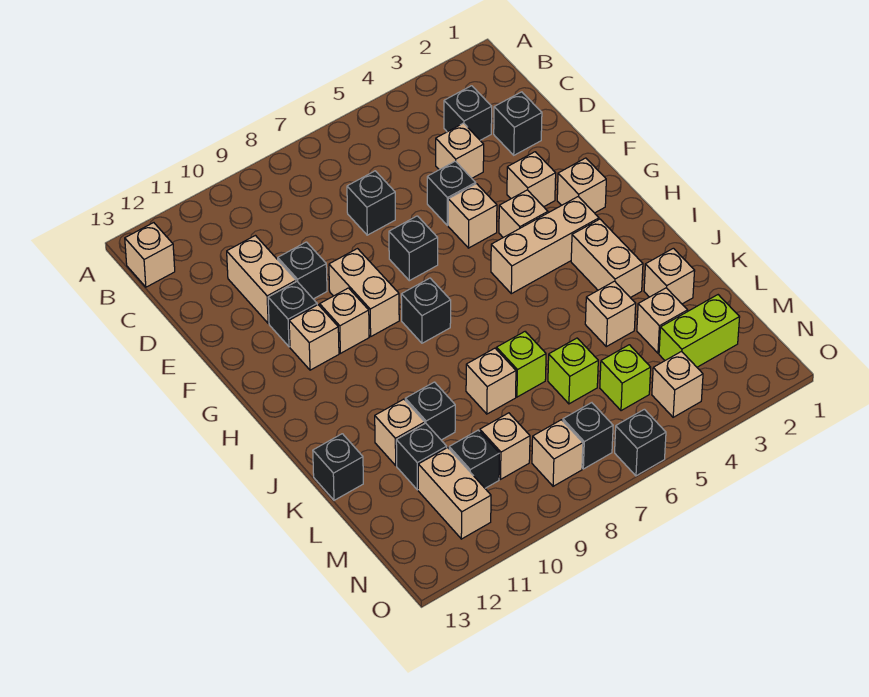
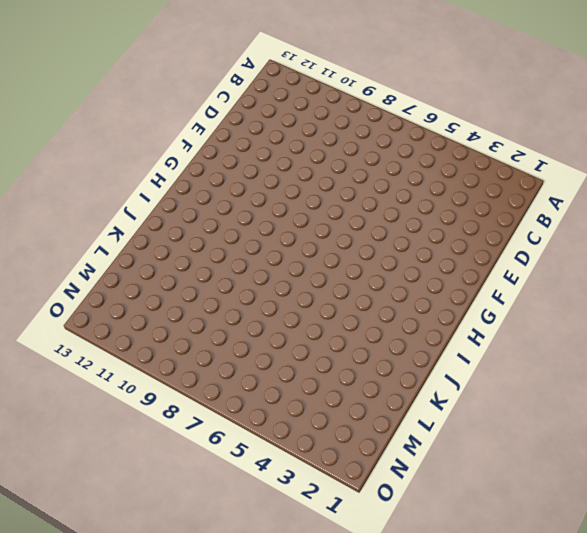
none -> tan 1x1 brick [125,223,175,287]
none -> black 1x1 brick [444,86,492,140]
none -> black 1x1 brick [494,92,542,155]
none -> tan 1x1 brick [436,123,484,178]

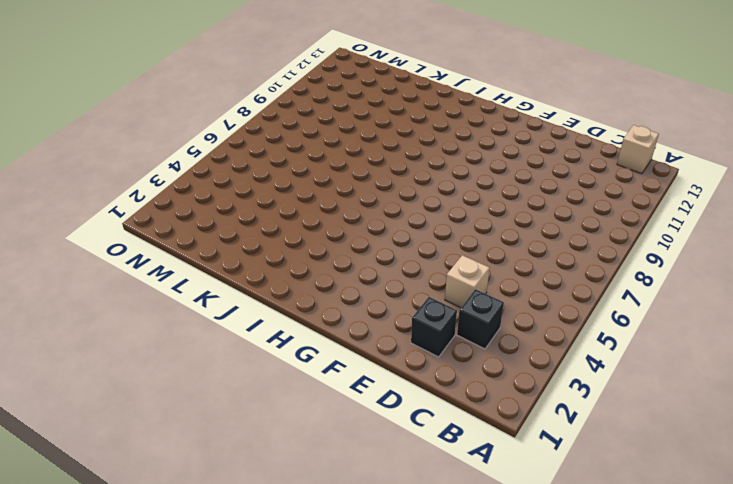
none -> black 1x1 brick [347,171,395,235]
none -> tan 1x2 brick [227,236,296,323]
none -> black 1x1 brick [427,161,476,225]
none -> black 1x1 brick [278,242,327,299]

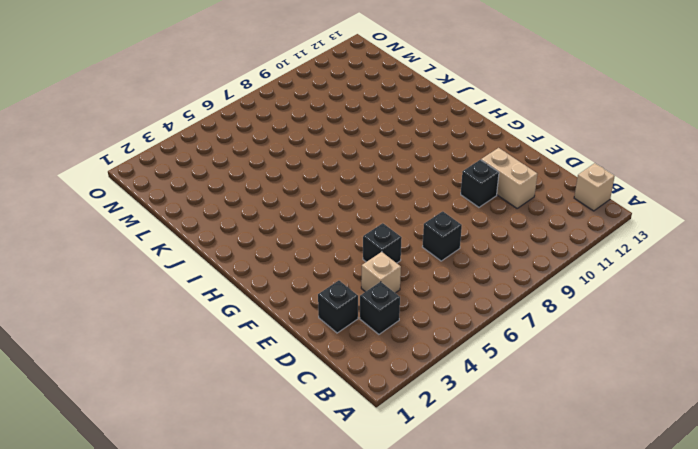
none -> tan 1x1 brick [507,152,556,207]
none -> tan 1x1 brick [448,184,497,248]
none -> black 1x1 brick [389,216,438,281]
none -> tan 1x2 brick [329,249,399,336]

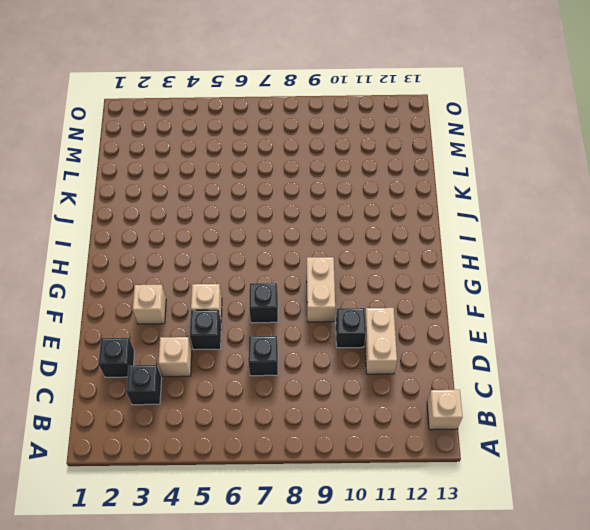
none -> black 1x1 brick [268,282,317,347]
none -> tan 1x1 brick [557,158,606,213]
none -> tan 1x1 brick [499,190,548,238]
none -> tan 1x1 brick [320,288,369,353]

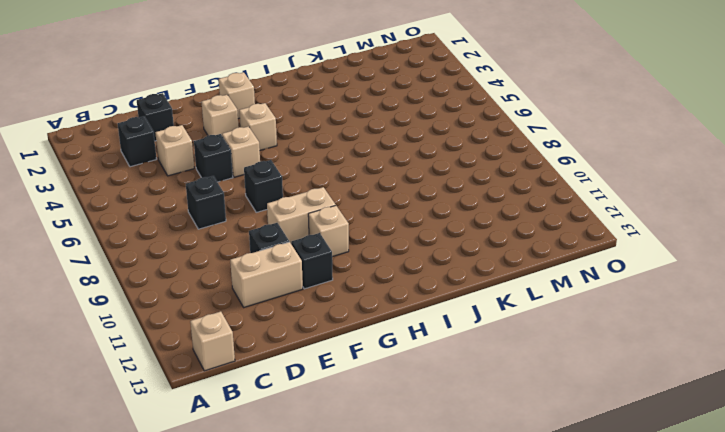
none -> tan 1x1 brick [289,305,339,370]
none -> tan 1x3 brick [491,197,599,294]
none -> black 1x1 brick [401,278,451,343]
none -> tan 1x2 brick [571,219,643,298]

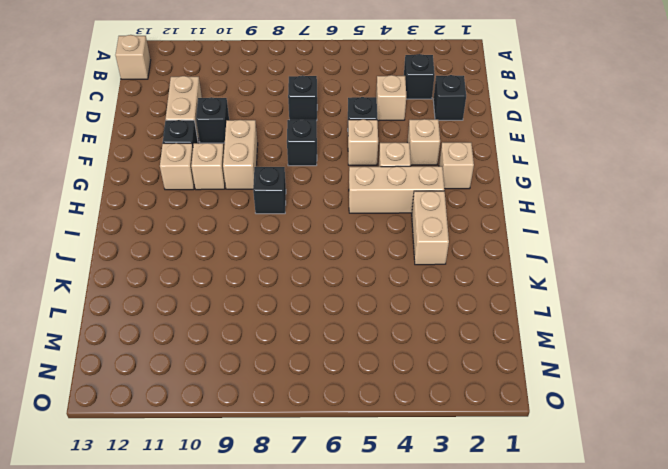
none -> tan 1x1 brick [644,248,695,304]
none -> tan 1x1 brick [585,281,636,347]
none -> lime 1x1 brick [497,332,546,397]
none -> tan 1x1 brick [466,348,516,414]

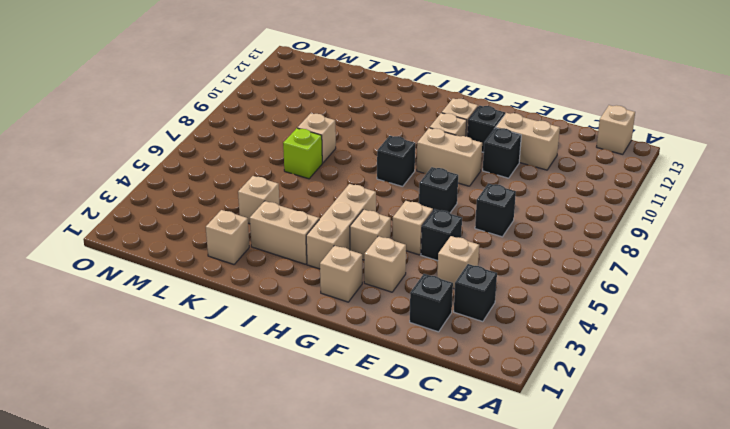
none -> black 1x1 brick [405,382,455,440]
none -> tan 1x1 brick [375,399,425,465]
none -> black 1x1 brick [313,434,363,500]
none -> tan 1x1 brick [637,288,688,353]

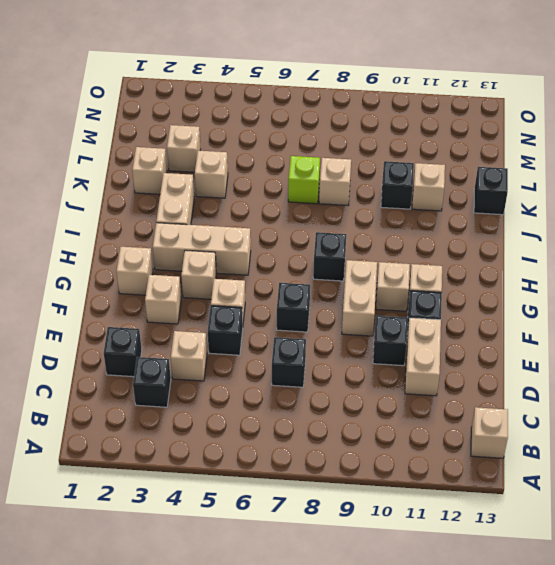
none -> lime 1x1 brick [548,338,598,404]
none -> black 1x1 brick [396,423,447,490]
none -> lime 1x2 brick [659,295,740,367]
none -> lime 1x1 brick [600,345,651,411]

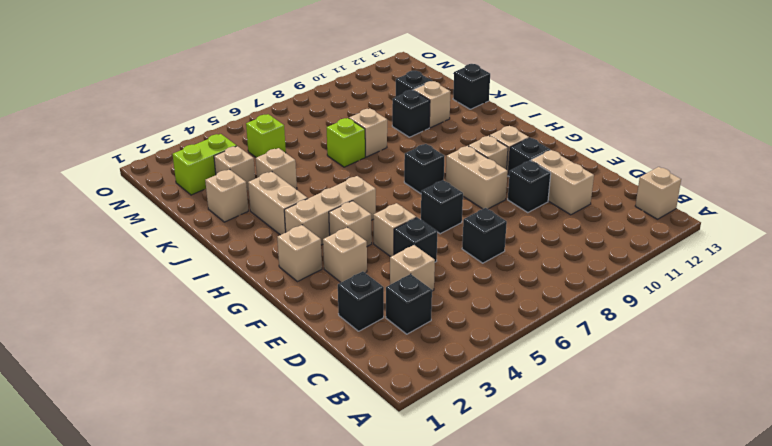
none -> lime 1x1 brick [548,338,598,404]
none -> tan 1x1 brick [480,413,530,479]
none -> black 1x1 brick [449,430,499,488]
none -> tan 1x2 brick [418,447,491,539]

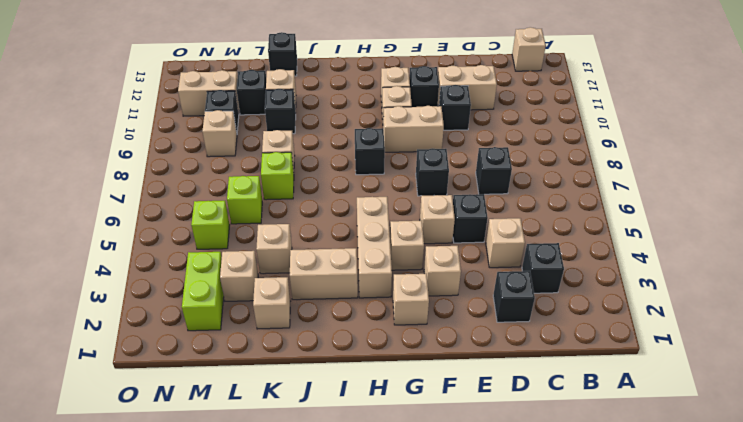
none -> tan 1x1 brick [652,351,703,417]
none -> black 1x1 brick [563,403,613,469]
none -> tan 1x1 brick [532,420,583,486]
none -> black 1x1 brick [615,409,666,476]

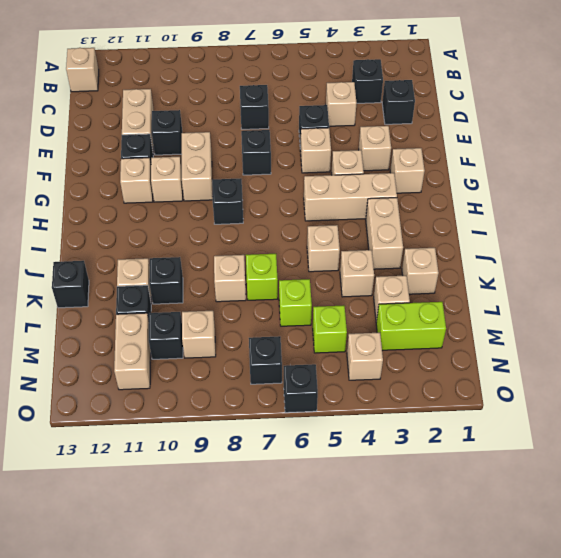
tan 1x1 brick [307,225,340,272] -> tan 1x1 brick moved to [532,420,583,486]

